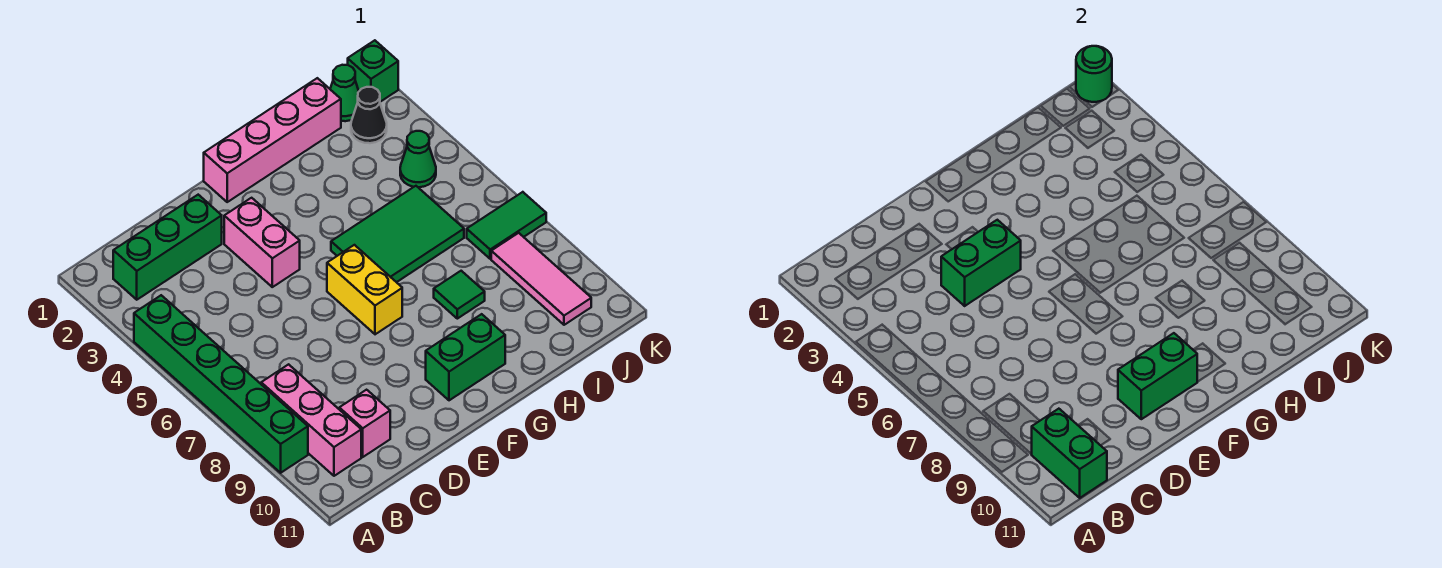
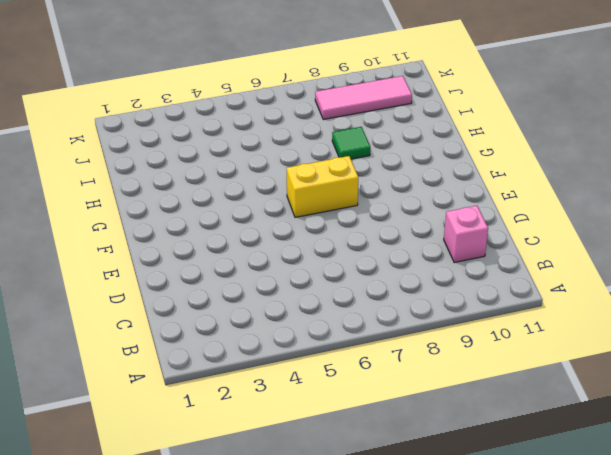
none -> green 1x6 brick [134,295,308,473]
none -> green 1x3 brick [113,195,222,300]
none -> pink 1x3 brick [261,364,361,476]

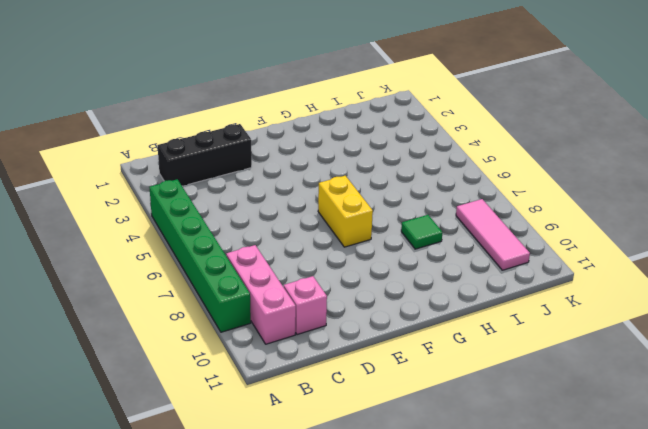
black 1x3 brick [158,124,252,186] -> green 1x3 brick [113,195,222,300]
none -> pink 1x2 brick [224,198,300,287]
none -> pink 1x4 brick [204,78,341,202]
none -> green 1x2 brick [426,314,505,400]

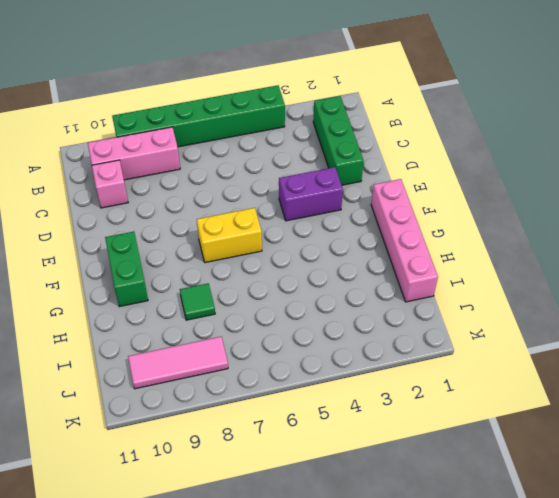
purple 1x2 brick [279,167,343,221] -> pink 1x2 brick [224,198,300,287]
none -> green 2x3 tile [331,186,464,282]
none -> green 1x1 cone [330,65,359,121]
none -> black 1x1 cone [351,87,387,143]

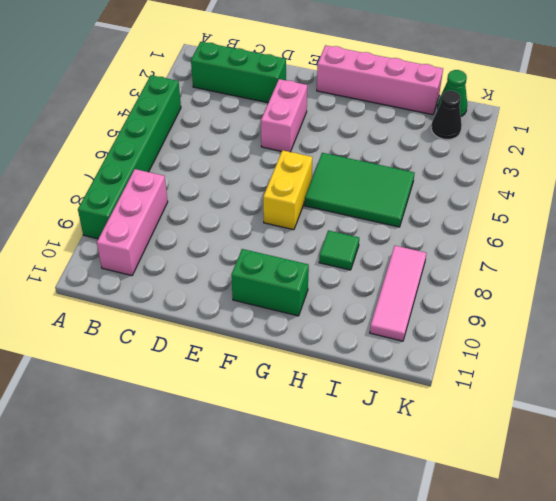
none -> pink 1x1 brick [339,390,390,457]
none -> green 1x1 cone [400,131,436,187]
none -> green 1x2 tile [467,192,546,259]

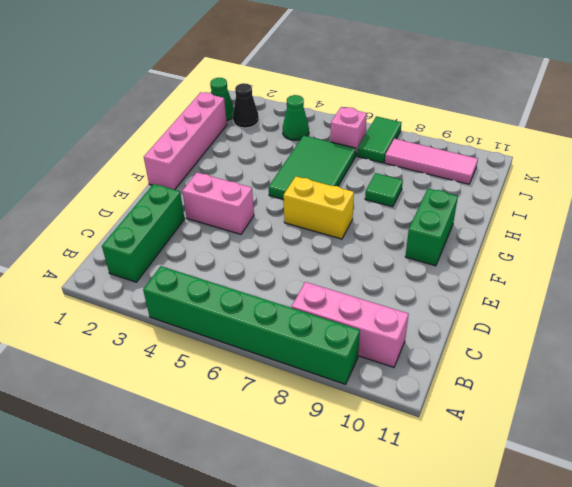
pink 1x1 brick [331,107,367,156] -> pink 1x1 brick moved to [339,390,390,457]
none -> green 1x1 brick [348,40,398,102]
none -> green 1x2 brick [1032,409,1107,498]
none -> green 1x2 brick [941,220,1021,306]

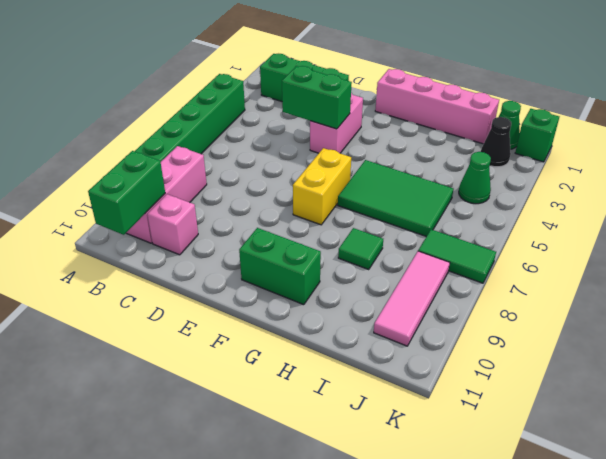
none -> green 1x2 brick [1118,333,1197,419]
none -> green 1x1 round brick [1076,46,1112,102]

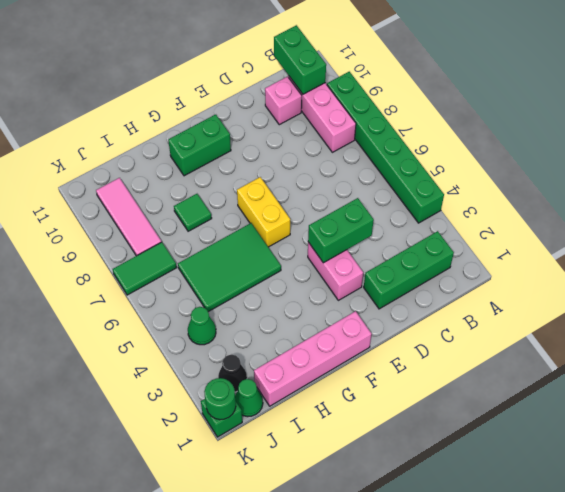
none -> green 1x2 brick [1118,333,1197,419]

